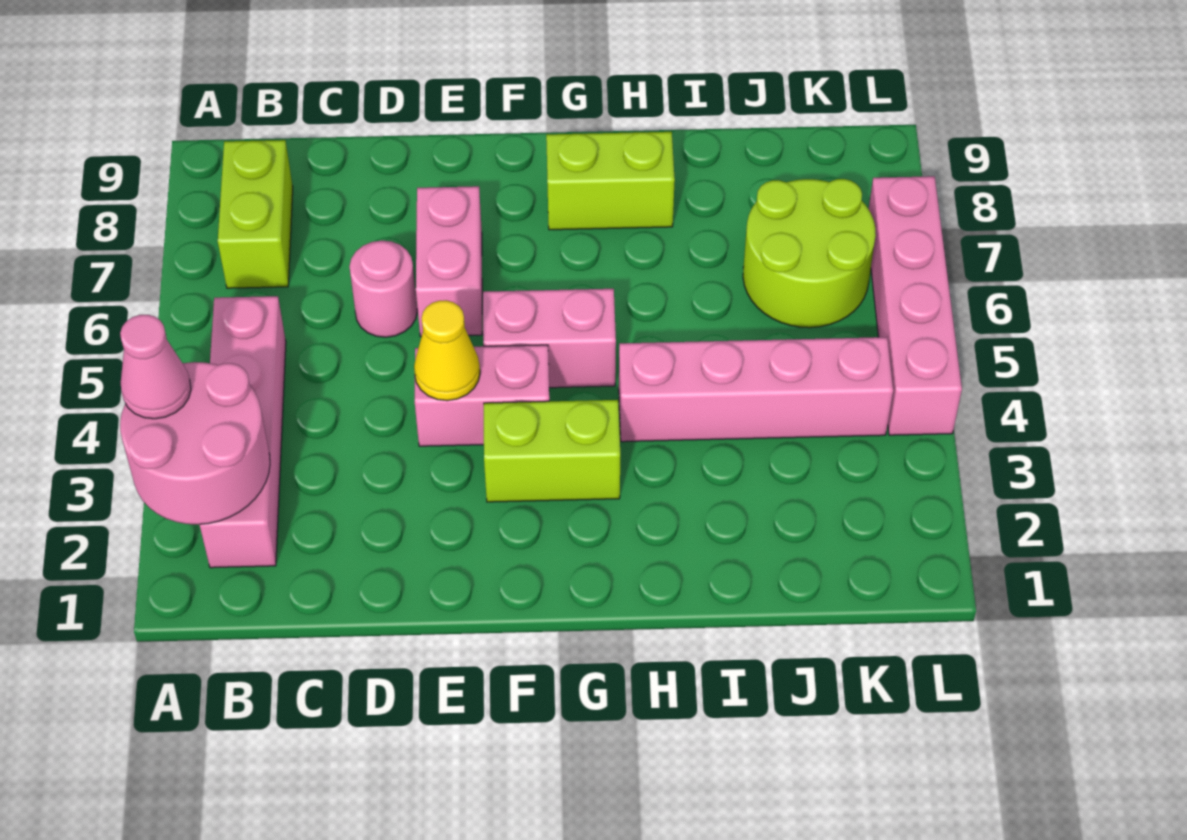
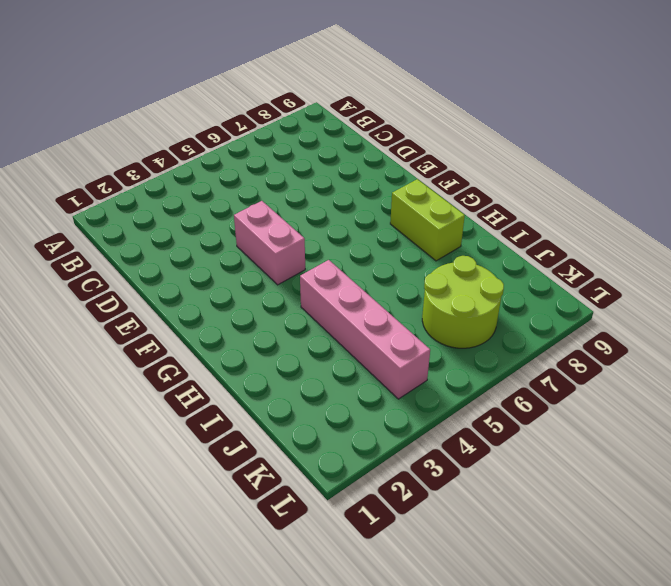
none -> pink 1x4 brick [200,296,286,568]
none -> lime 1x2 brick [218,140,293,288]
none -> pink 1x1 round brick [349,240,417,337]

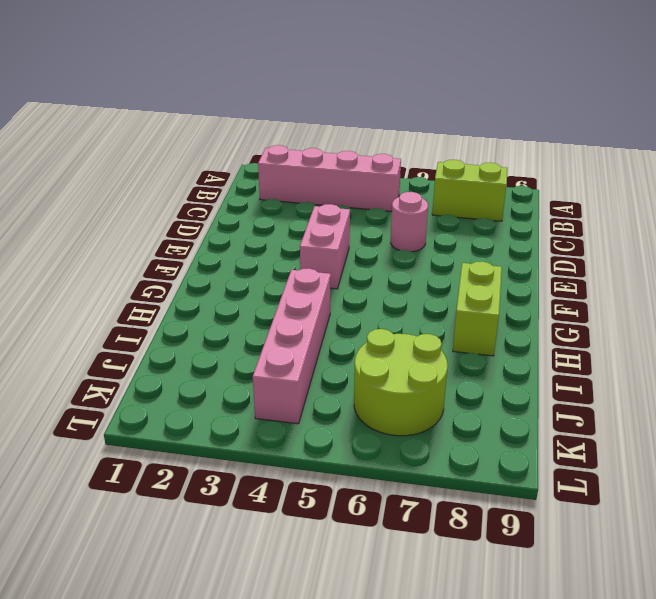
none -> pink 1x2 brick [416,186,482,337]
none -> lime 1x2 brick [484,400,620,502]
none -> pink 1x2 brick [483,289,616,388]

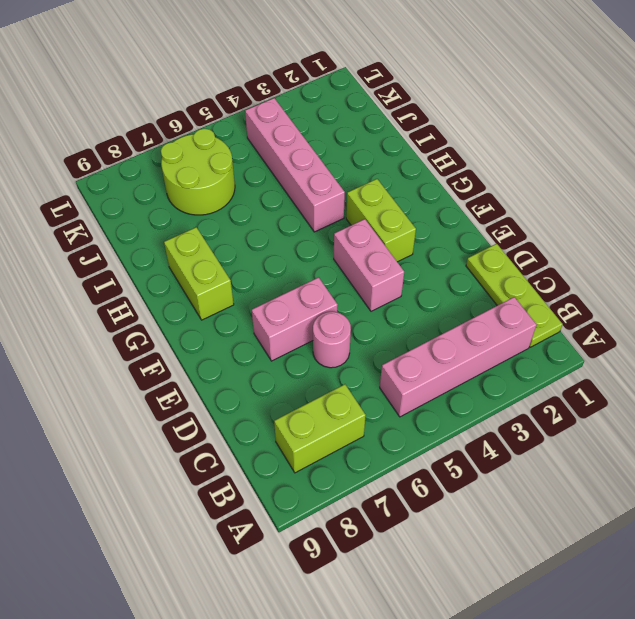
lime 1x3 plate [466,244,562,347] -> none
none -> pink 1x2 brick [483,289,616,388]
none -> pink 1x4 brick [869,176,962,435]
none -> pink 2x2 round brick [120,362,270,524]

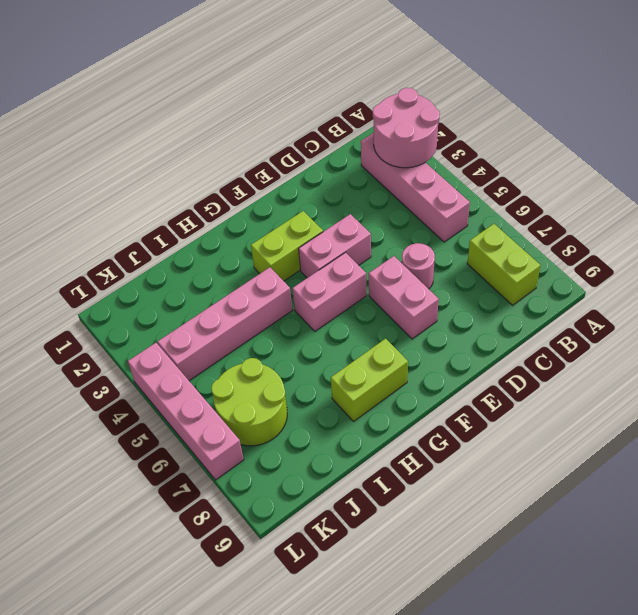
none -> yellow 1x1 cone [414,300,480,401]
none -> pink 1x1 cone [120,315,191,419]

